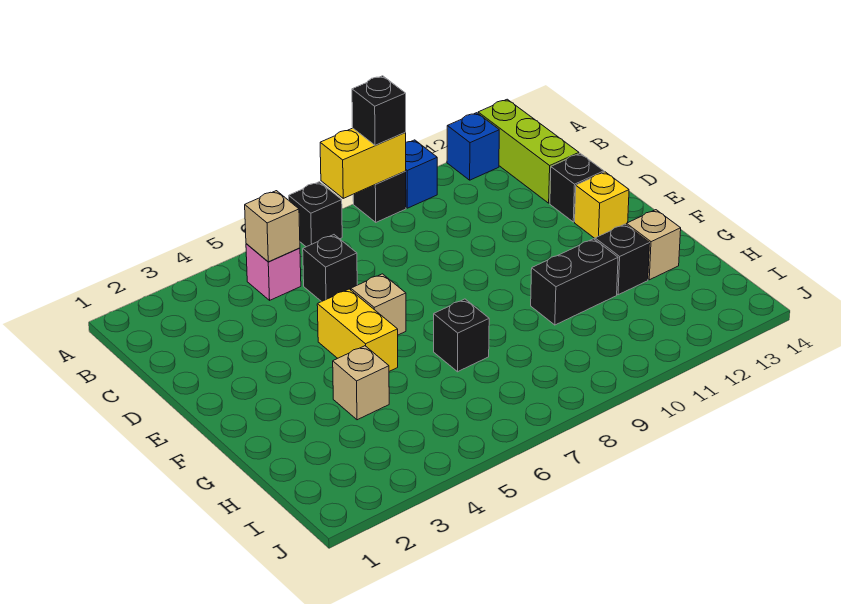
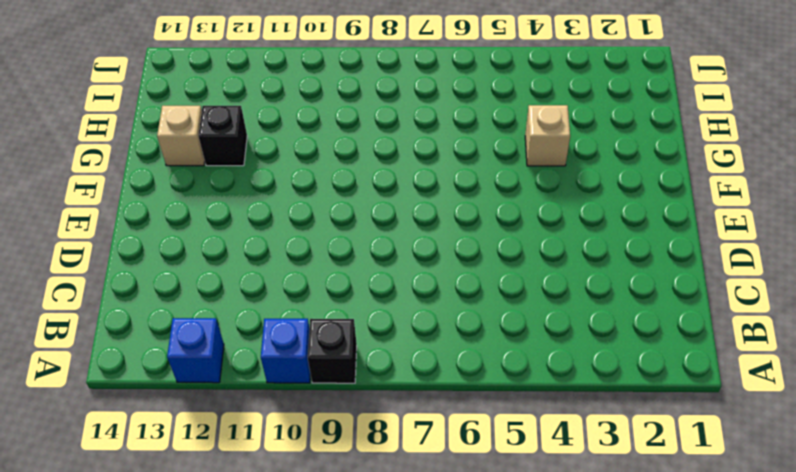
none -> black 1x1 brick [289,182,342,247]
none -> lime 1x3 brick [478,99,579,203]
none -> pink 1x1 brick [246,244,301,300]

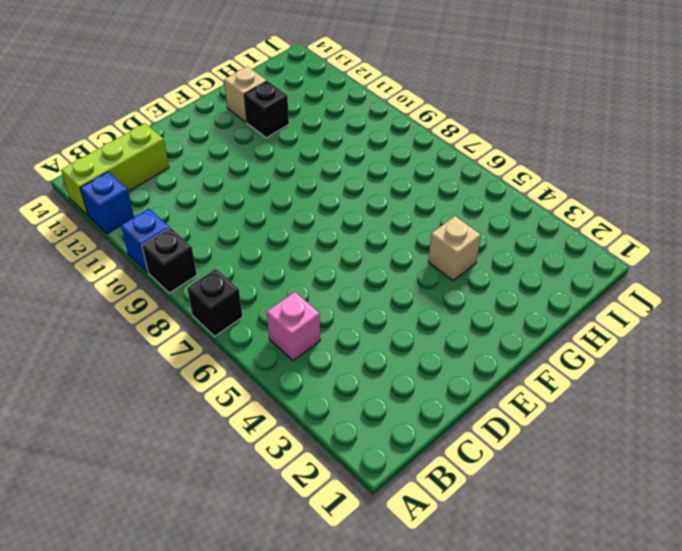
none -> black 1x1 brick [303,235,357,302]
none -> black 1x1 brick [550,154,604,222]
none -> yellow 1x2 brick [317,289,398,371]

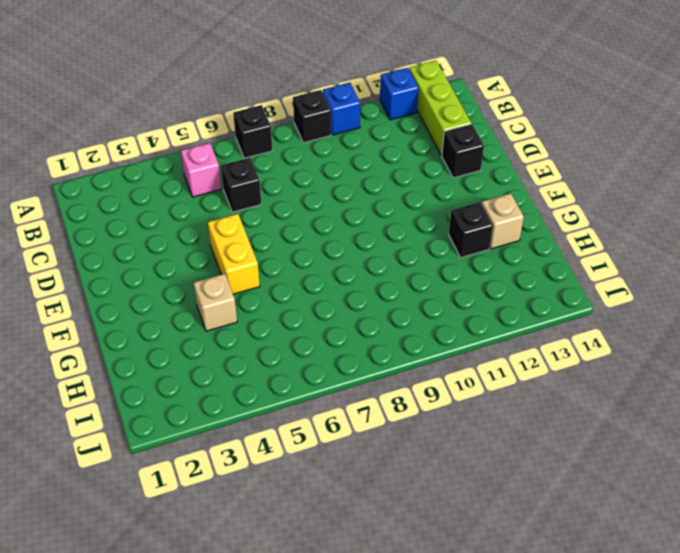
none -> tan 1x1 brick [351,274,406,335]
none -> yellow 1x1 brick [575,172,629,238]
none -> black 1x1 brick [434,299,489,372]

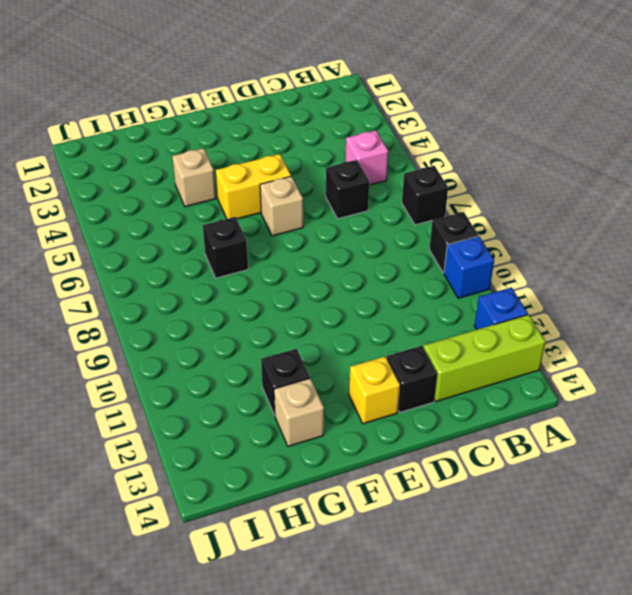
none -> black 1x2 brick [531,239,618,325]
none -> yellow 1x2 brick [320,128,406,198]
none -> tan 1x1 brick [245,191,300,262]

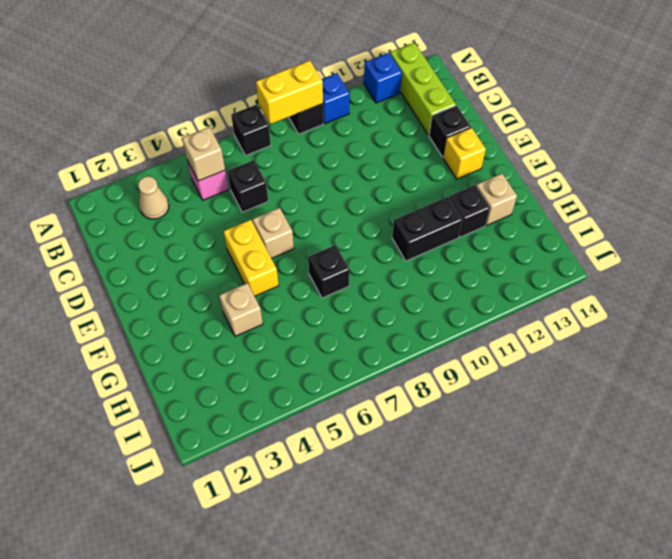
tan 1x1 cone [138,176,169,219] -> none
none -> black 1x1 brick [352,76,406,145]

